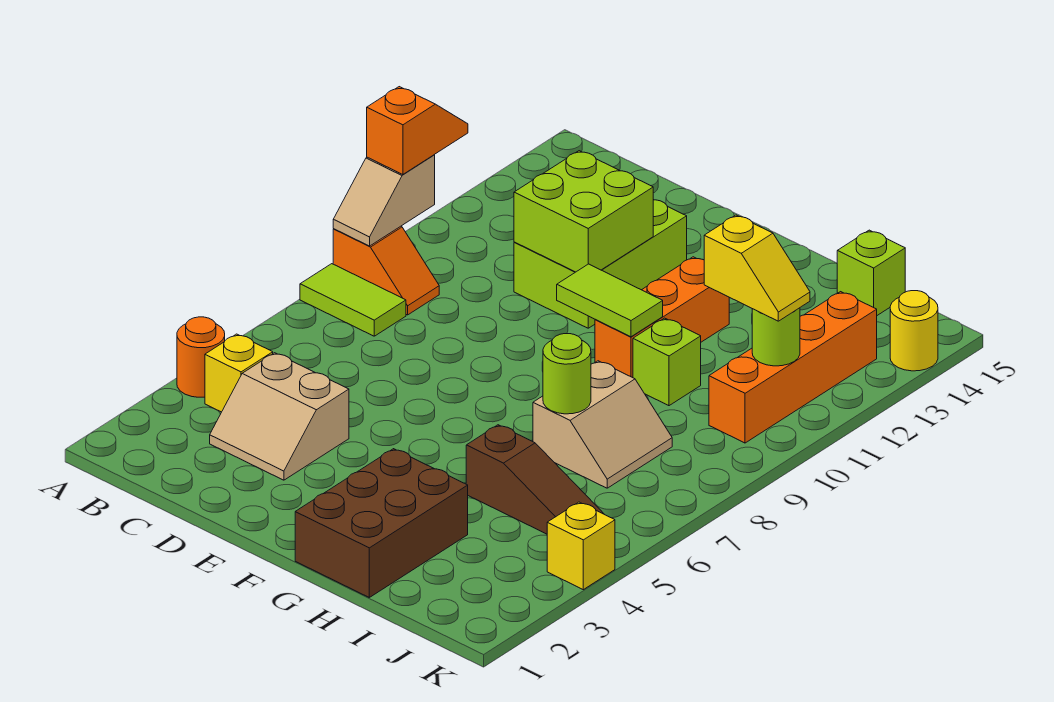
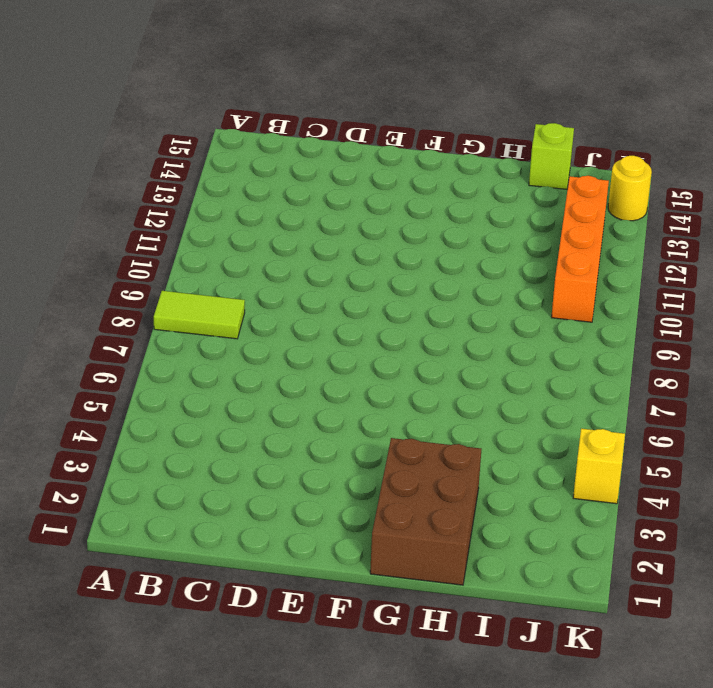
none -> orange 1x1 round brick [177,317,225,397]
none -> orange 1x2 slope [333,226,439,315]
none -> yellow 1x1 brick [205,334,273,412]

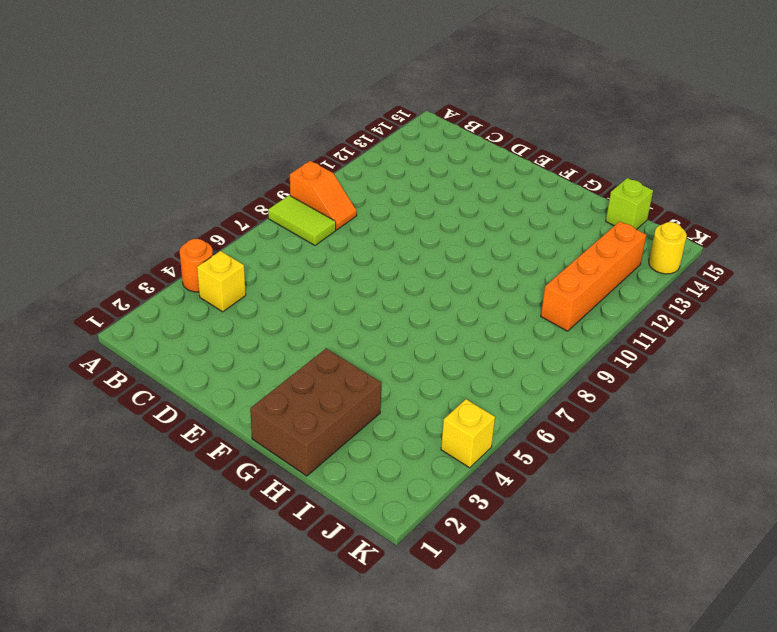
none -> tan 2x2 slope [210,353,349,480]
none -> lime 2x3 brick [514,200,687,328]
none -> orange 1x3 brick [595,257,729,378]

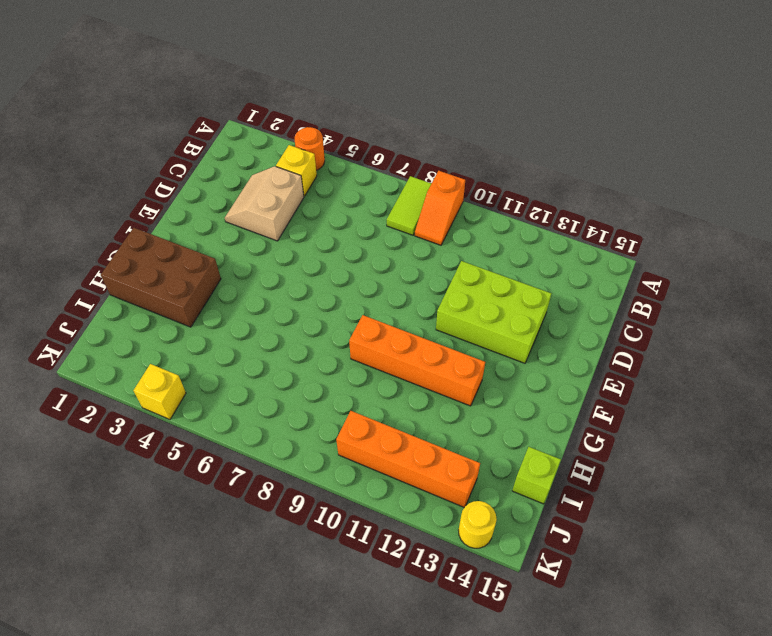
orange 1x4 brick [349,315,485,406] -> orange 1x3 brick [595,257,729,378]
none -> brown 1x3 slope [466,425,604,534]
none -> tan 2x2 slope [533,361,672,488]
none -> lime 1x1 brick [633,318,701,406]

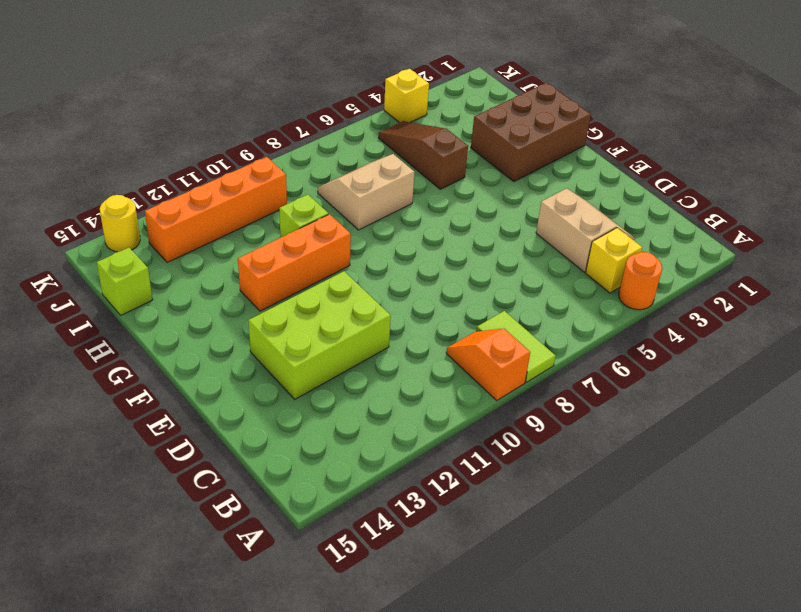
none -> tan 1x2 slope [333,155,435,246]
none -> lime 2x2 brick [514,151,653,272]
none -> lime 1x2 tile [557,264,663,337]

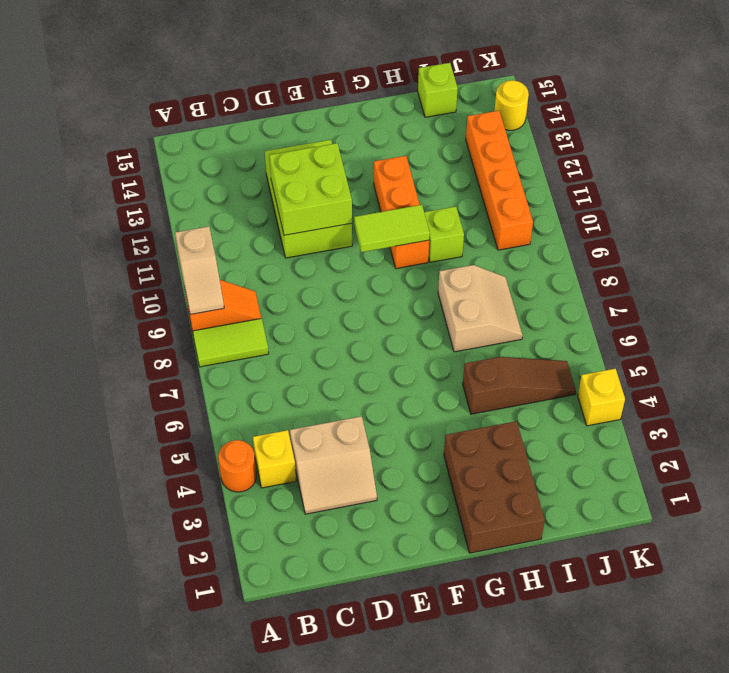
none -> lime 1x1 round brick [543,334,591,414]
none -> lime 1x1 round brick [752,308,800,366]
none -> orange 1x2 slope [367,87,468,175]

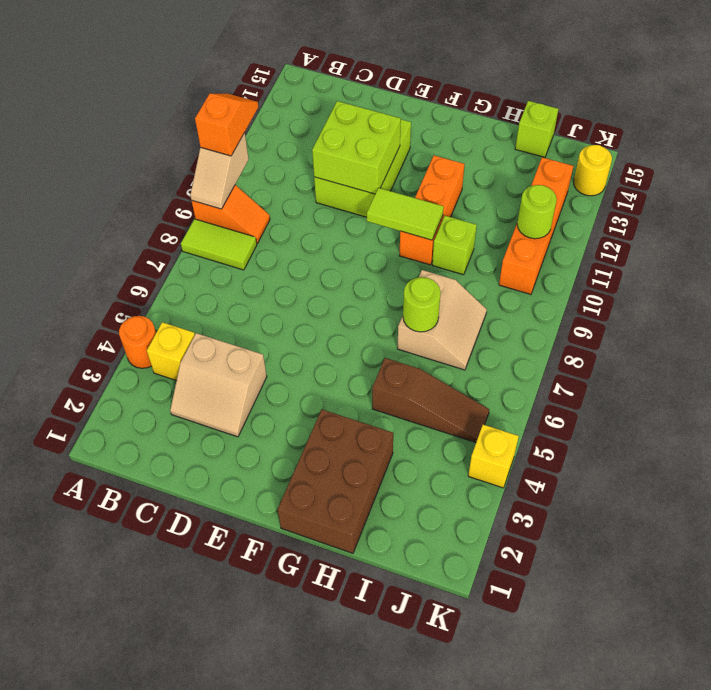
none -> yellow 1x2 slope [704,215,810,321]

